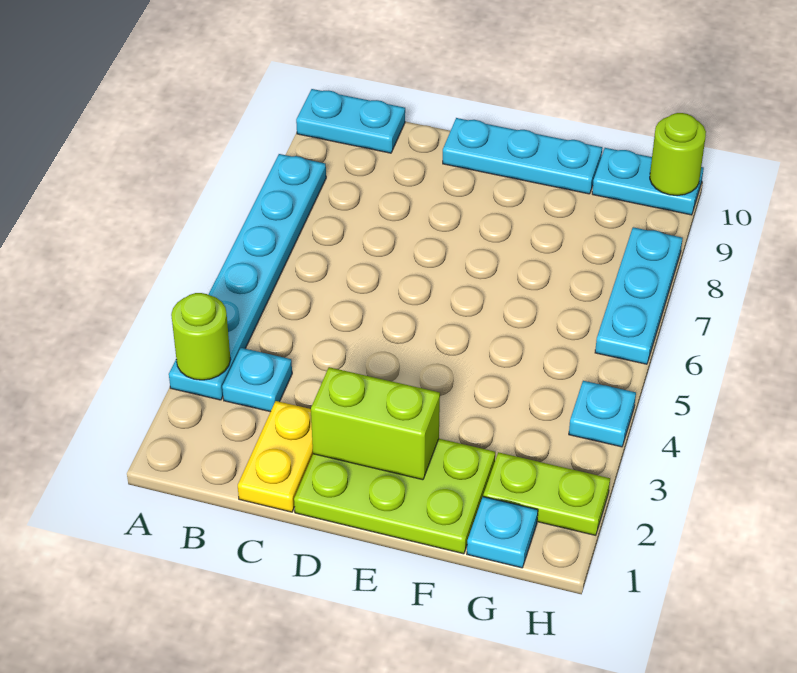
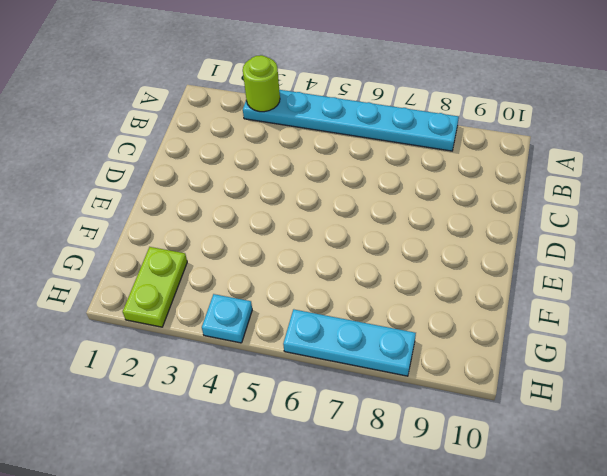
none -> cyan 1x2 plate [296,89,405,153]
none -> cyan 1x1 plate [222,348,292,412]
none -> yellow 1x2 plate [238,401,313,512]

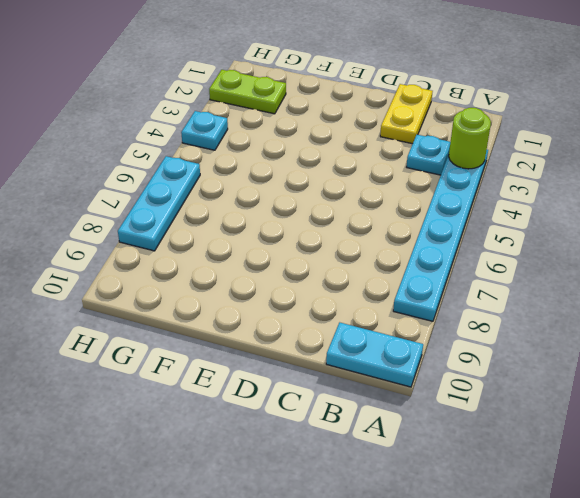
none -> lime 2x3 plate [294,439,495,554]
none -> cyan 1x3 plate [443,118,602,194]
none -> cyan 1x1 plate [467,497,538,568]

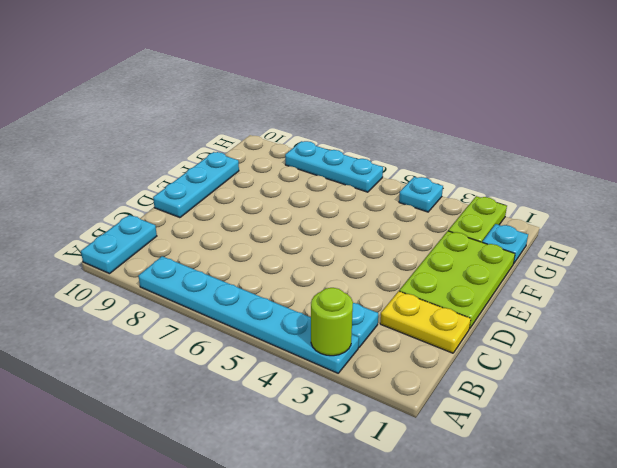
none -> cyan 1x2 plate [592,148,704,215]
none -> lime 1x2 brick [311,367,440,480]
none -> lime 1x1 round brick [650,113,706,196]

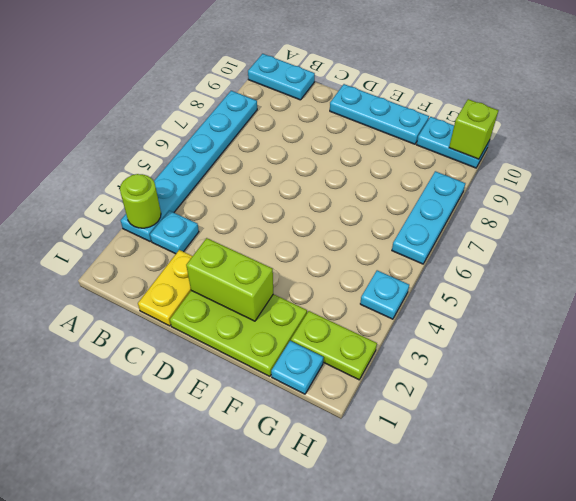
lime 1x1 brick [449,99,499,159] -> lime 1x1 round brick [650,113,706,196]

